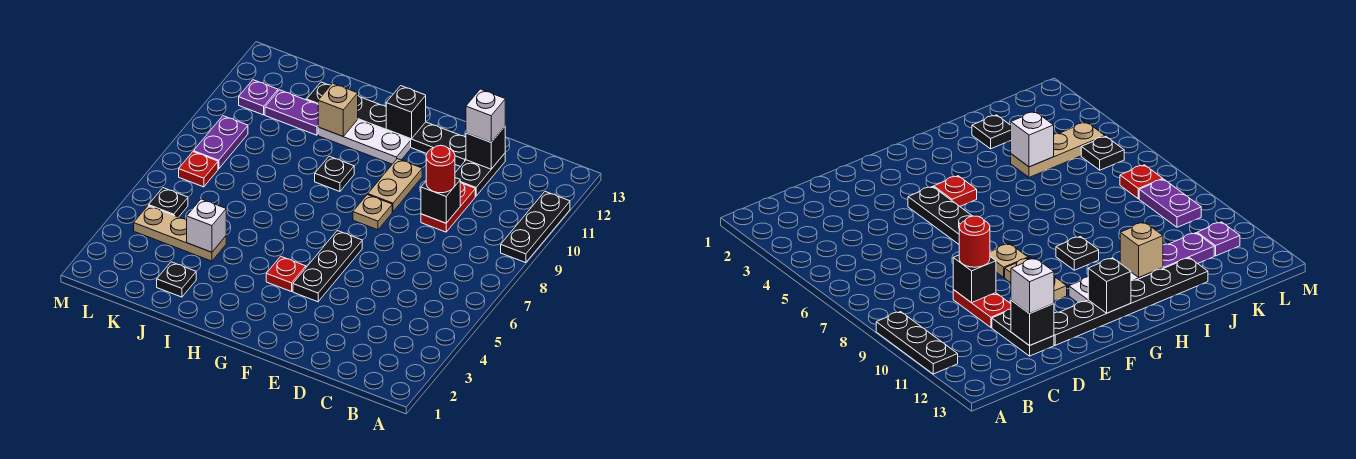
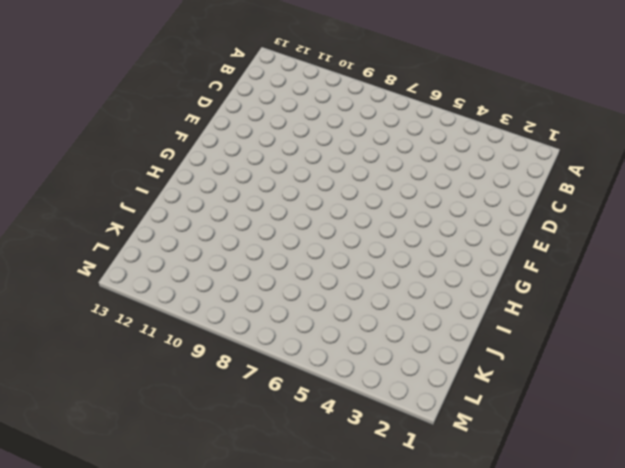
none -> black 1x3 plate [501,192,570,263]
none -> red 1x2 plate [421,182,475,232]
none -> black 1x2 plate [455,153,505,196]

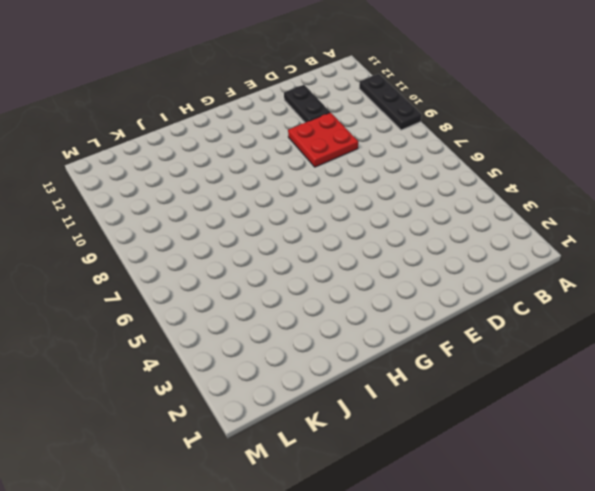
red 2x2 plate [288,112,358,167] -> red 1x2 plate [421,182,475,232]
none -> black 1x6 plate [307,82,466,166]
none -> black 1x3 plate [293,231,362,302]
none -> tan 1x1 plate [353,195,392,230]

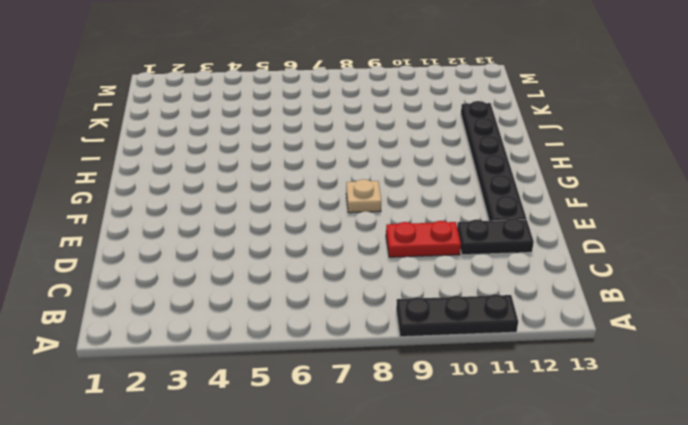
none -> black 1x3 plate [293,231,362,302]
none -> tan 1x2 plate [368,159,422,212]
none -> red 1x1 plate [266,256,306,292]

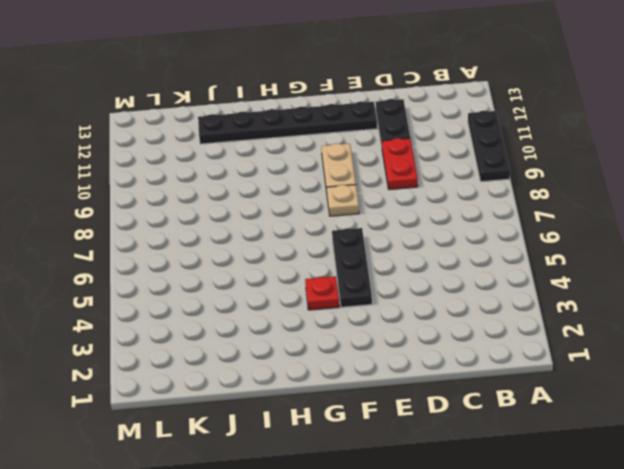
none -> white 1x3 plate [318,120,411,164]
none -> black 1x1 plate [315,156,354,191]
none -> black 1x1 plate [157,262,196,297]

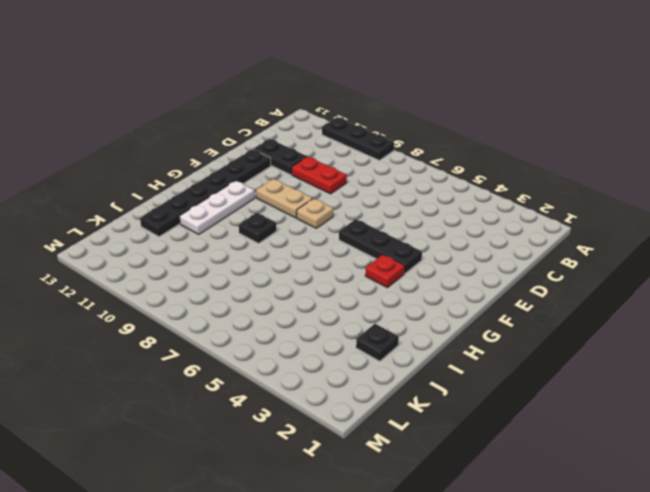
none -> tan 1x3 plate [134,206,226,261]
none -> purple 1x2 plate [265,90,318,135]
none -> black 1x1 plate [149,188,188,217]

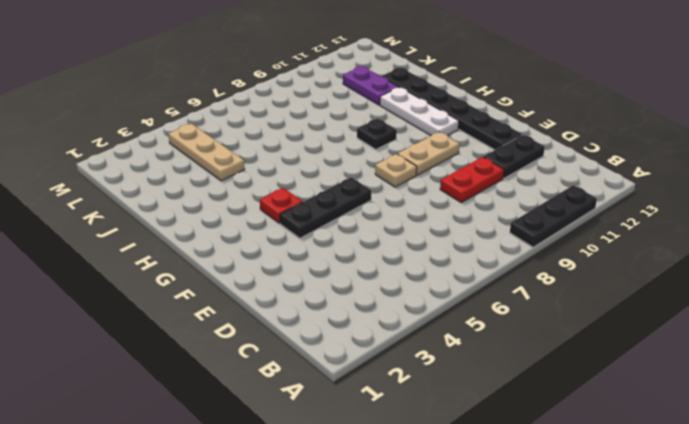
none -> black 1x1 plate [157,262,196,297]
none -> black 1x1 plate [149,188,188,217]
none -> red 1x1 plate [179,152,218,187]

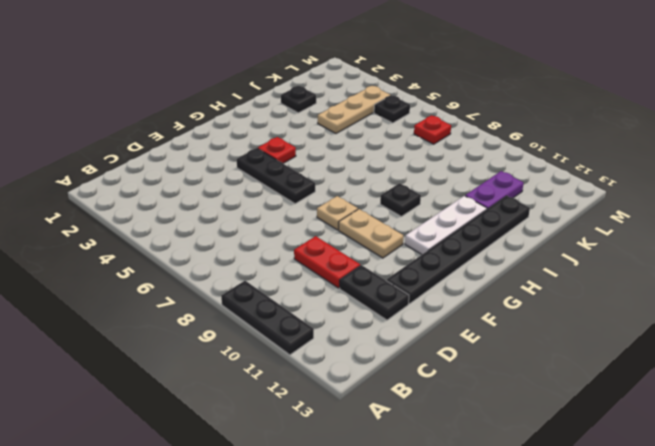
none -> purple 1x2 plate [194,116,248,169]
none -> purple 1x1 plate [239,80,278,115]
none -> black 1x1 brick [421,178,460,223]

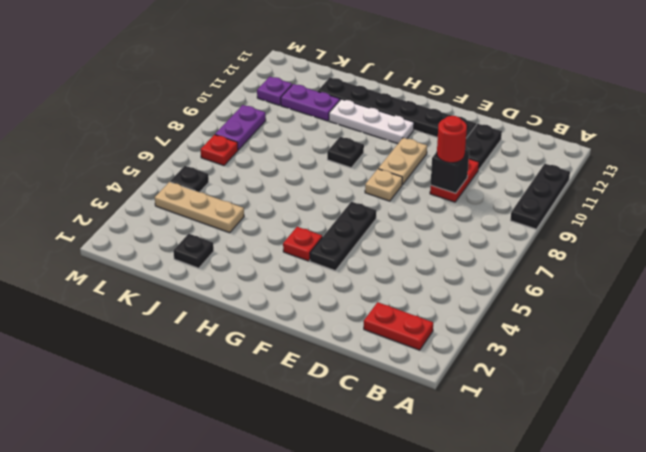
red 1x2 plate [364,302,433,350] -> none
none -> black 1x1 brick [466,127,505,169]
none -> black 1x1 brick [386,86,426,139]
none -> tan 1x1 brick [318,83,358,136]

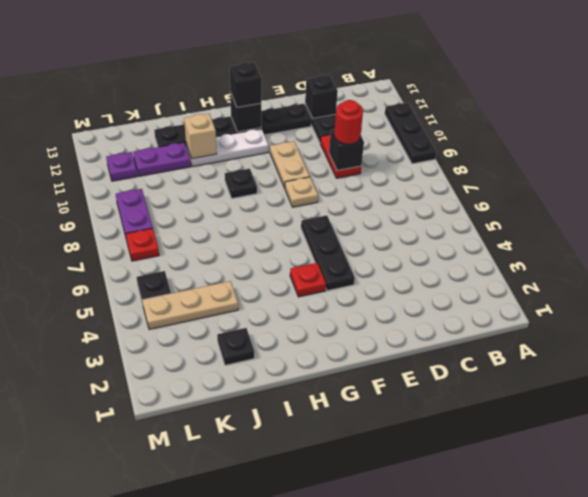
black 1x1 brick [230,62,262,107] -> none
none -> white 1x1 brick [187,199,226,252]
none -> white 1x1 brick [466,89,505,142]

